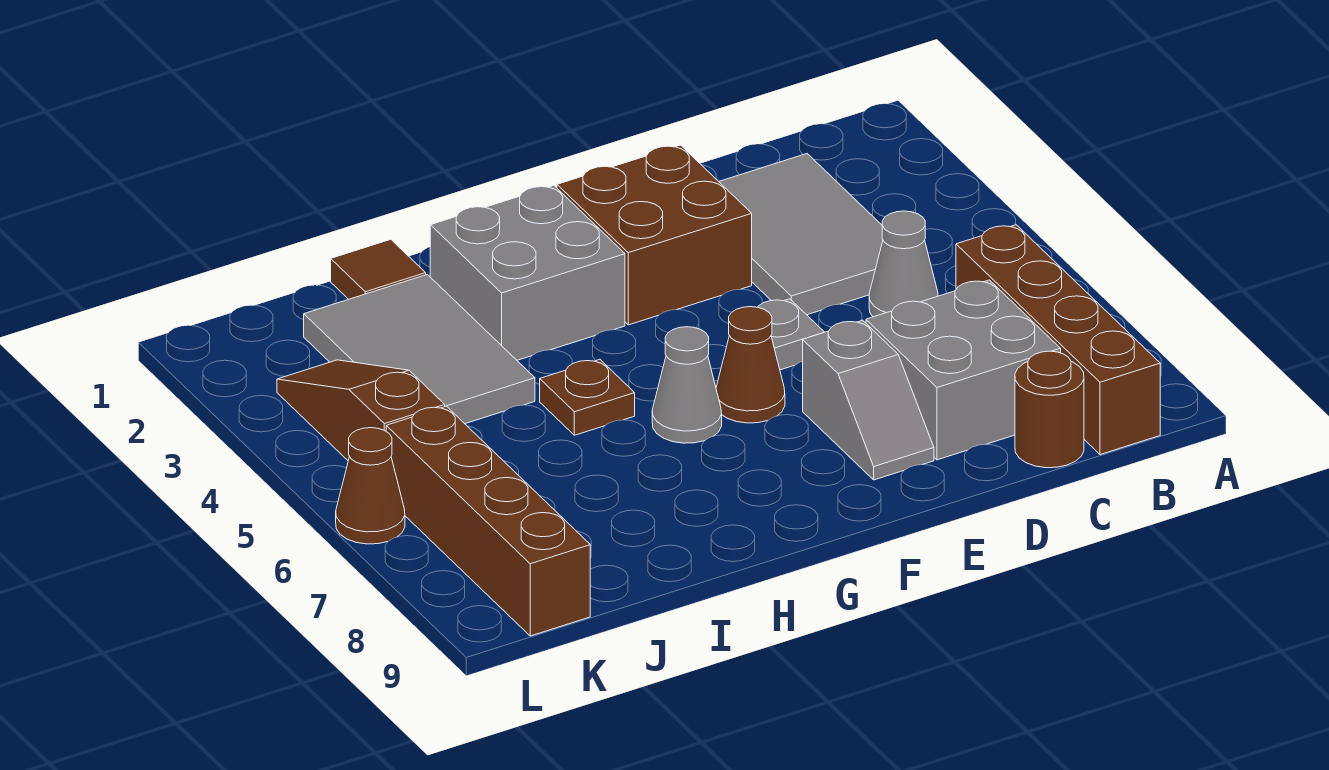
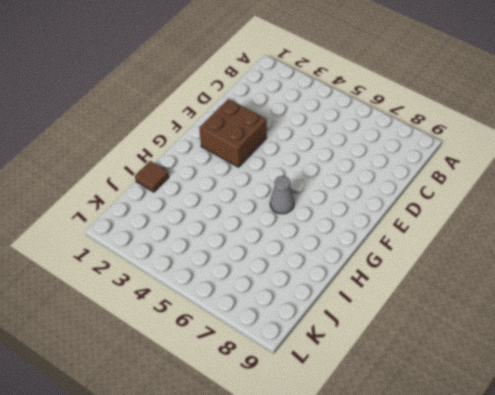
none -> brown 1x4 brick [956,225,1160,455]
none -> grey 2x3 tile [719,154,883,315]
none -> grey 1x1 cone [869,211,938,317]

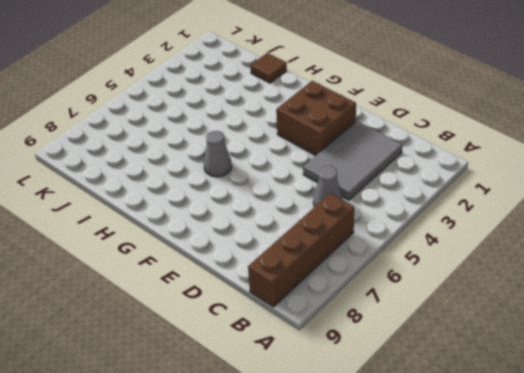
none -> grey 2x2 brick [866,280,1061,460]
none -> brown 1x1 round brick [1015,351,1084,468]
none -> grey 1x1 plate [758,299,824,370]

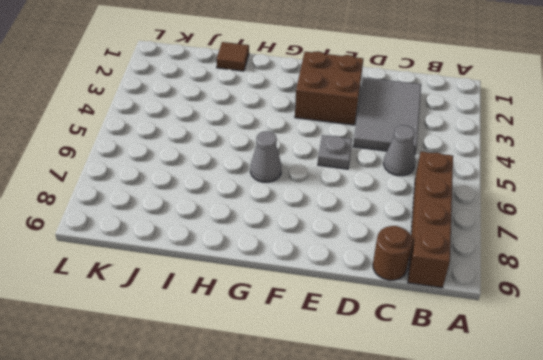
none -> grey 2x2 brick [866,280,1061,460]
none -> grey 1x2 slope [803,320,934,480]
none -> brown 1x1 cone [716,307,785,423]

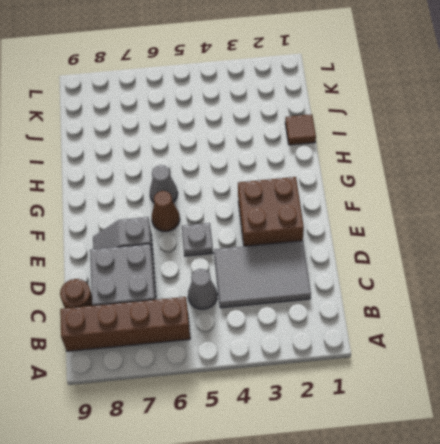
none -> grey 2x2 brick [430,186,625,360]
none -> brown 1x1 plate [540,359,635,435]
none -> grey 2x3 tile [304,274,535,424]

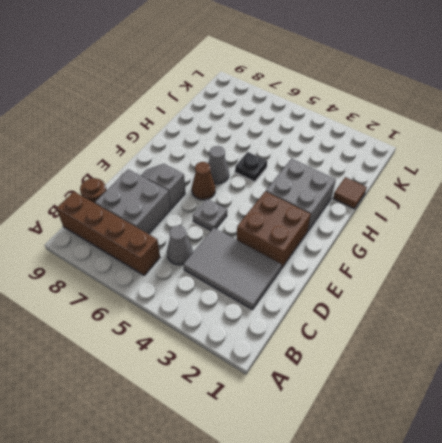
black 1x1 plate [235,152,267,182] -> brown 1x1 plate [540,359,635,435]
none -> grey 2x3 tile [304,274,535,424]
none -> brown 1x3 slope [277,360,445,460]
none -> brown 1x4 brick [386,406,590,636]

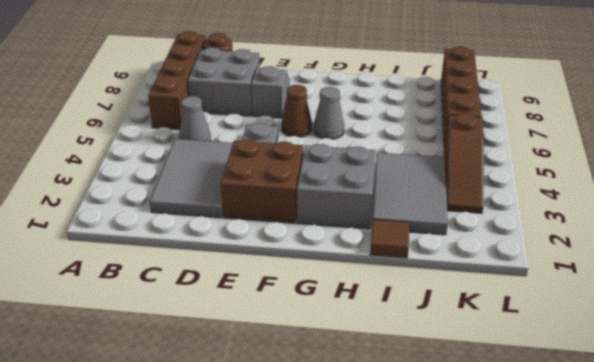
none -> brown 1x1 plate [540,359,635,435]
none -> brown 1x1 cone [336,428,405,544]

